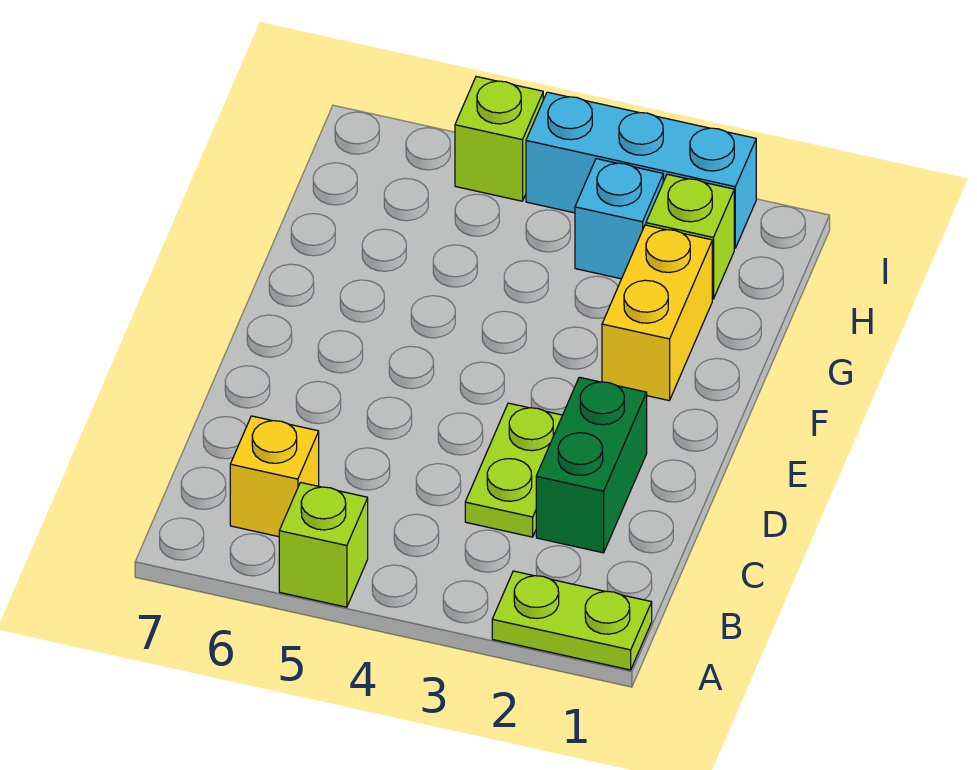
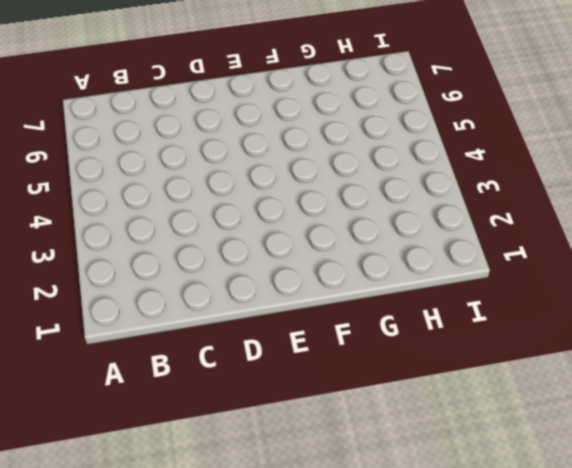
none -> lime 1x2 plate [492,571,652,670]
none -> lime 1x1 brick [279,482,368,607]

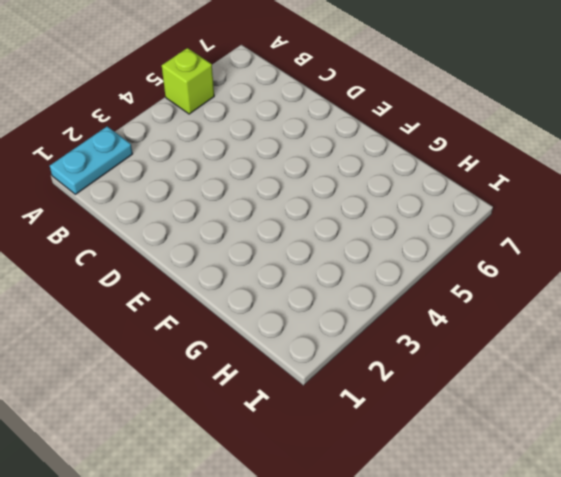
cyan 1x2 plate [50,126,133,194] -> lime 1x2 plate [492,571,652,670]
none -> yellow 1x1 brick [230,416,319,537]
none -> green 1x2 brick [536,377,647,553]

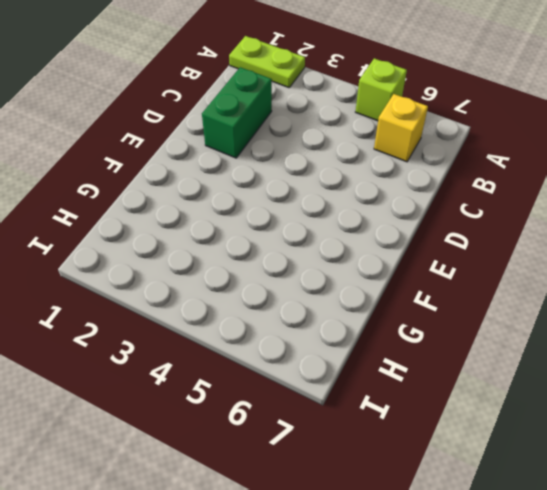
none -> lime 1x2 plate [465,403,562,537]
none -> yellow 1x2 brick [602,225,712,400]

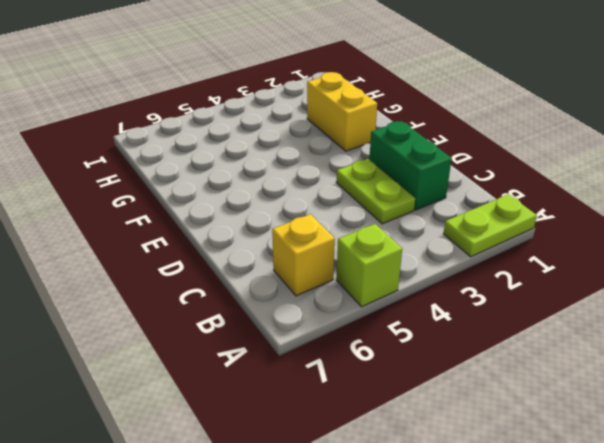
none -> lime 1x1 brick [646,174,734,299]
none -> cyan 1x1 brick [575,159,663,279]

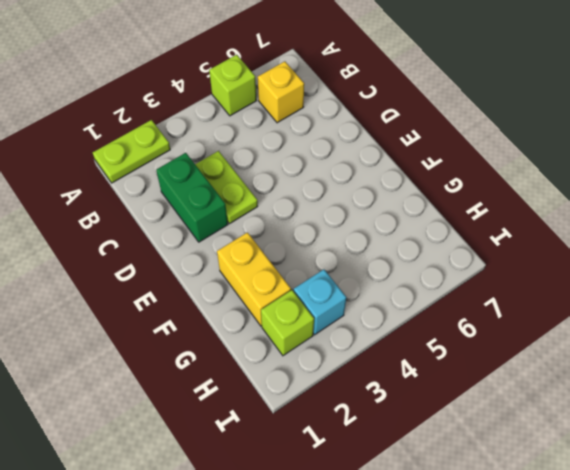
none -> cyan 1x3 brick [526,92,756,248]
none -> lime 1x1 brick [455,77,543,201]

